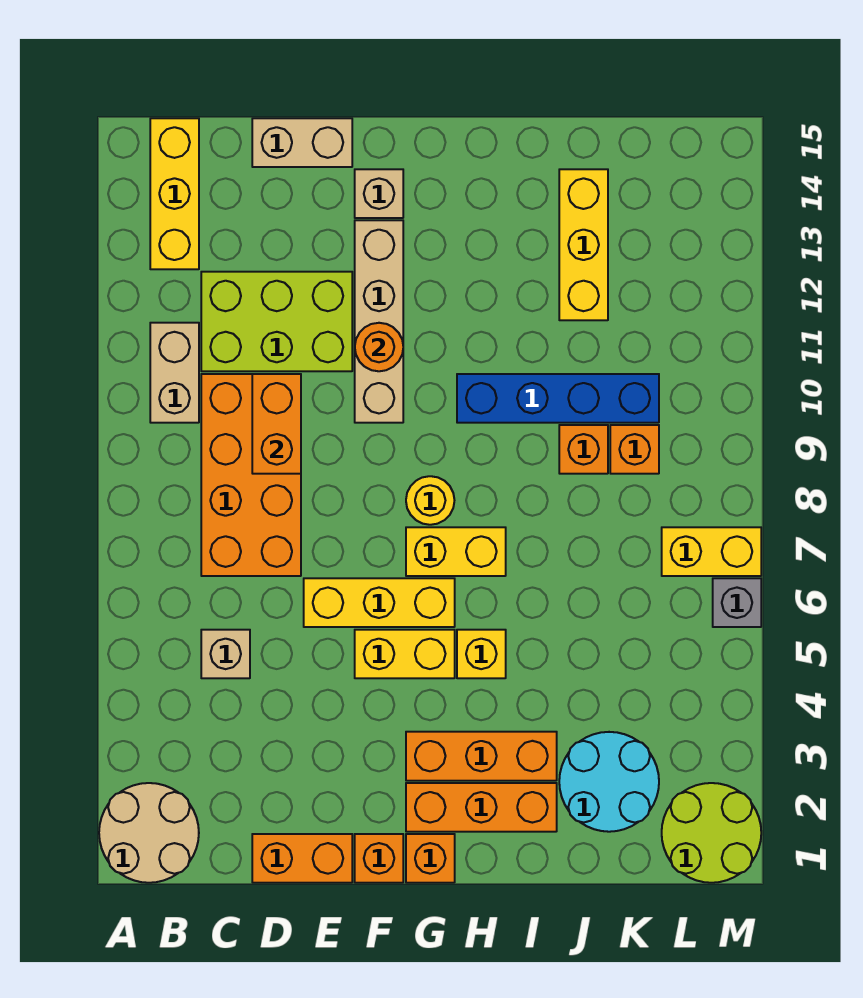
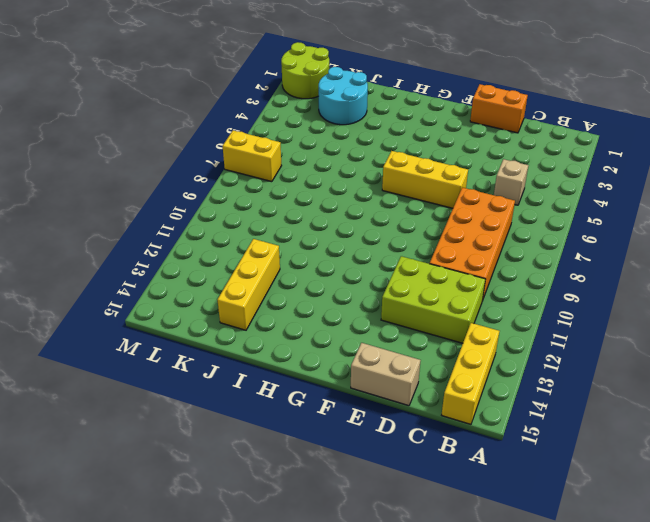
none -> tan 2x2 round brick [99,783,199,883]
none -> tan 1x2 brick [150,323,199,423]
none -> orange 1x1 brick [355,834,403,883]

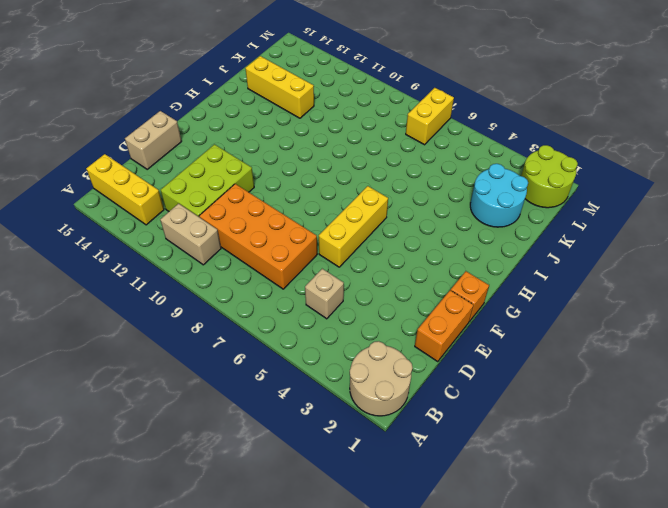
none -> yellow 1x2 brick [355,630,455,678]
none -> tan 1x4 brick [355,220,403,423]
none -> tan 1x1 brick [355,169,403,218]

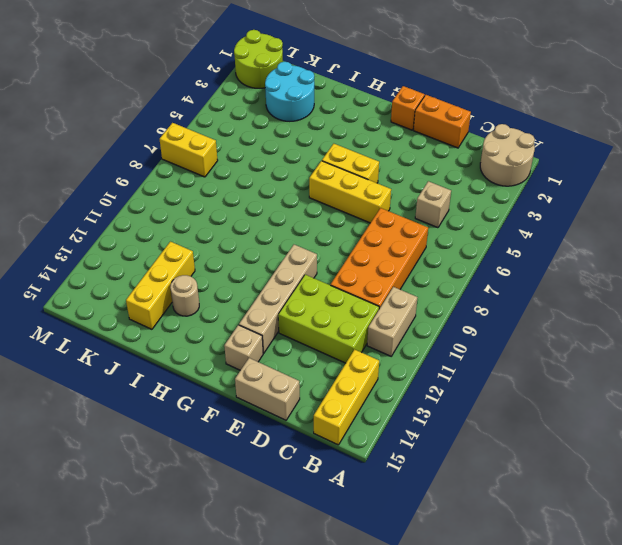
tan 1x1 round brick [170,275,199,316] -> none
none -> orange 1x1 brick [406,834,455,883]
none -> orange 1x3 brick [406,783,557,832]
none -> orange 1x3 brick [406,732,557,781]

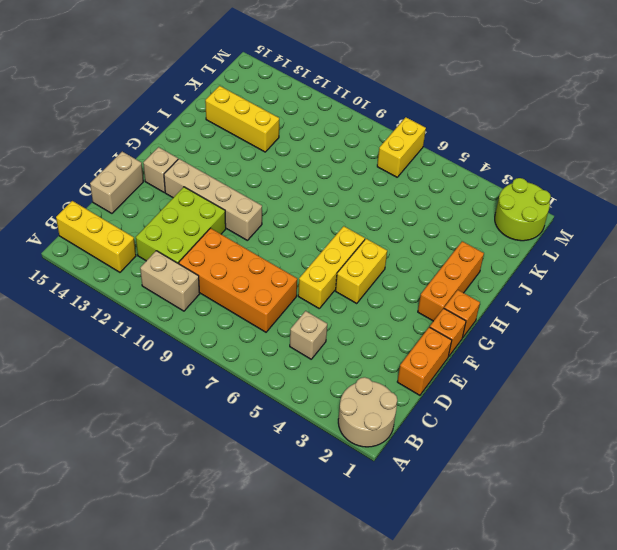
none -> orange 1x3 brick [406,732,557,781]
none -> yellow 1x2 brick [406,527,506,576]
none -> yellow 1x1 round brick [406,476,454,525]

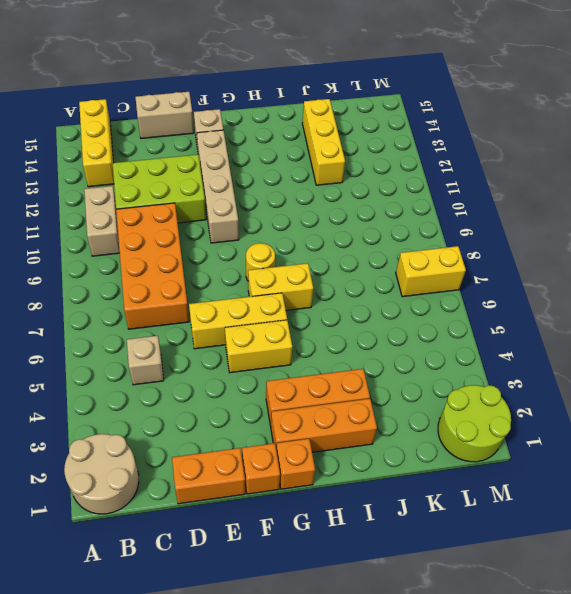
none -> yellow 1x1 brick [457,630,506,678]
none -> blue 1x4 brick [457,374,659,423]
none -> cyan 2x2 round brick [559,732,659,832]

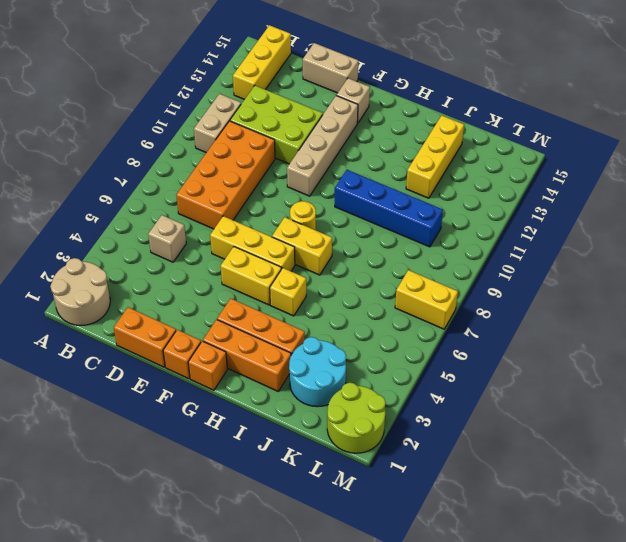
none -> orange 1x1 brick [559,425,608,474]
none -> orange 1x1 brick [610,425,659,474]
none -> grey 1x1 brick [713,578,761,627]

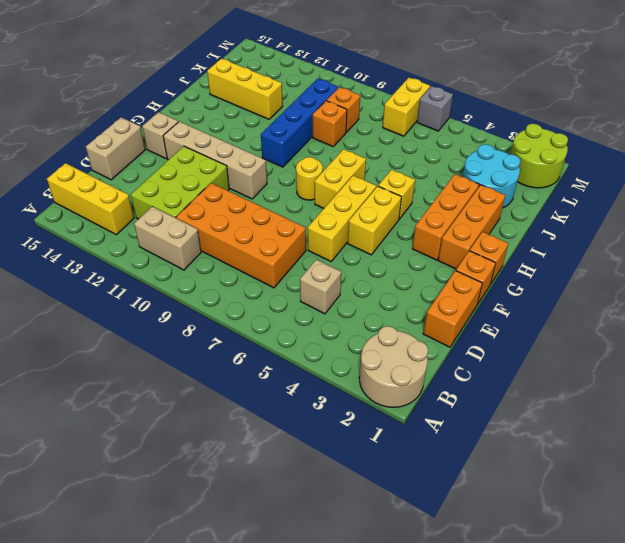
none -> orange 1x2 brick [252,374,301,474]
none -> orange 1x1 round brick [355,323,403,371]

